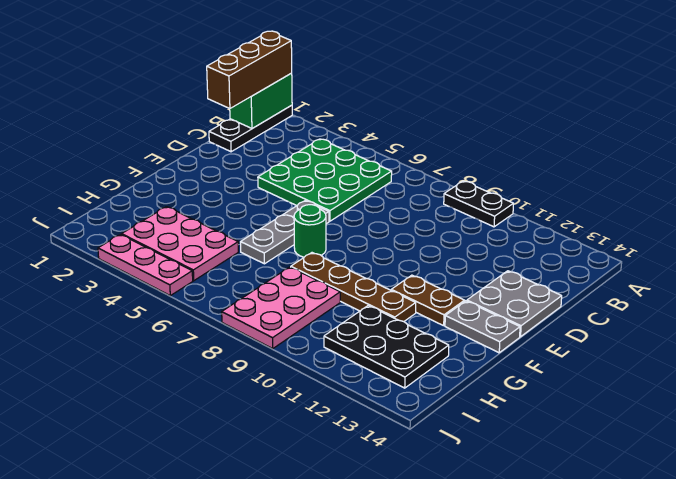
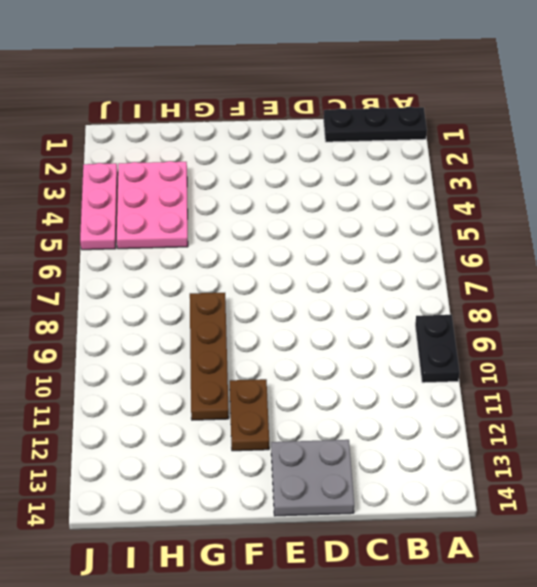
none -> green 3x3 plate [258,139,392,221]
none -> grey 1x3 plate [241,200,329,264]
none -> green 1x1 round brick [294,205,326,257]

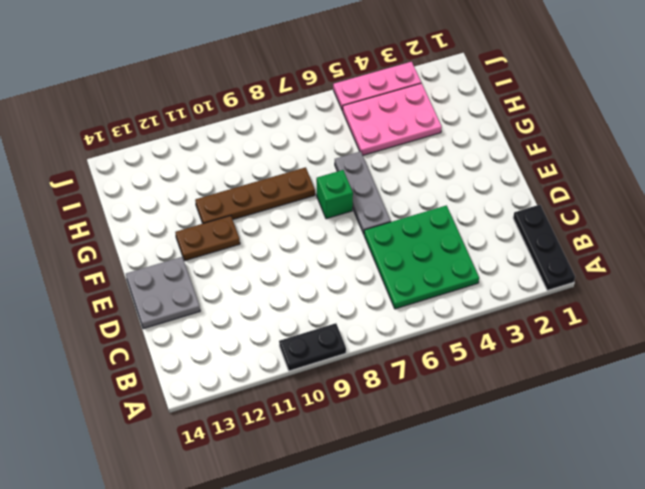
green 1x1 brick [316,170,353,219] -> green 1x1 round brick [294,205,326,257]
none -> grey 1x2 plate [445,301,520,353]
none -> pink 2x3 plate [222,267,340,348]
none -> black 2x3 plate [324,306,449,388]

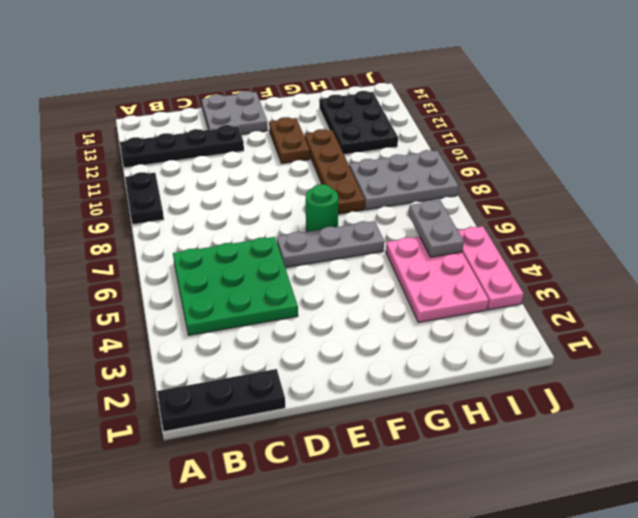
black 1x4 plate [120,125,244,168] -> none
grey 2x3 plate [349,150,458,210] -> pink 2x3 plate [222,267,340,348]
grey 1x2 plate [409,200,464,257] -> grey 1x2 plate moved to [445,301,520,353]
none -> green 1x2 brick [230,73,292,128]
none -> brown 1x3 brick [207,31,292,109]

